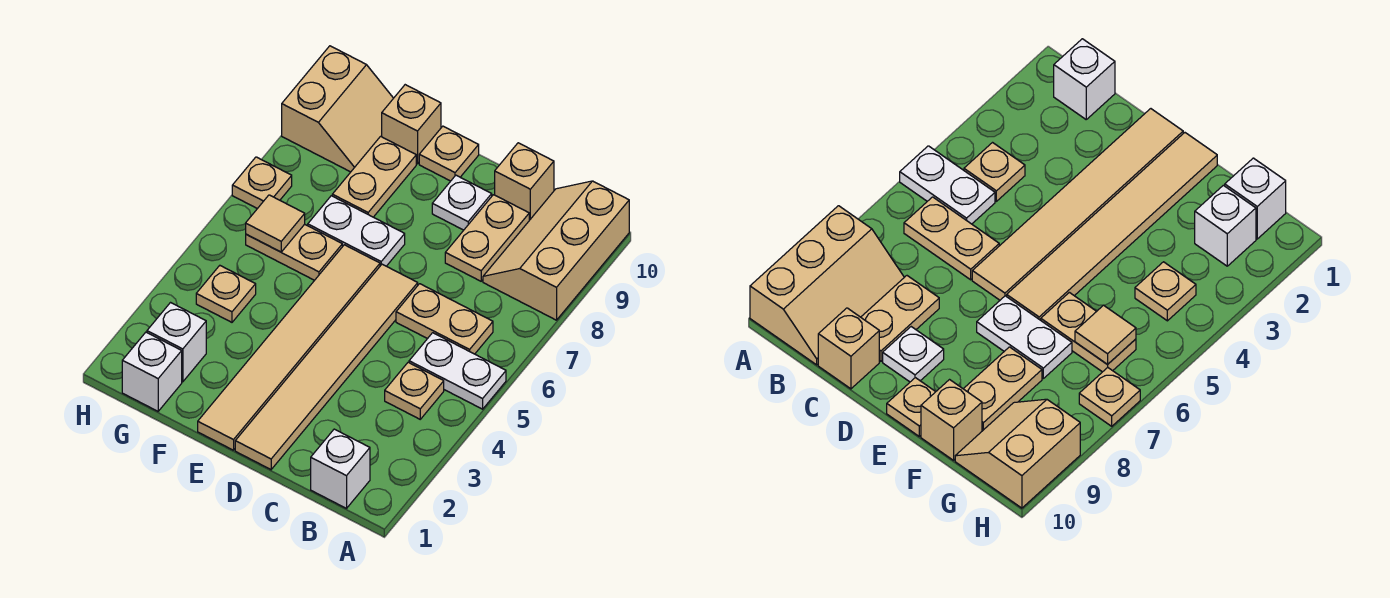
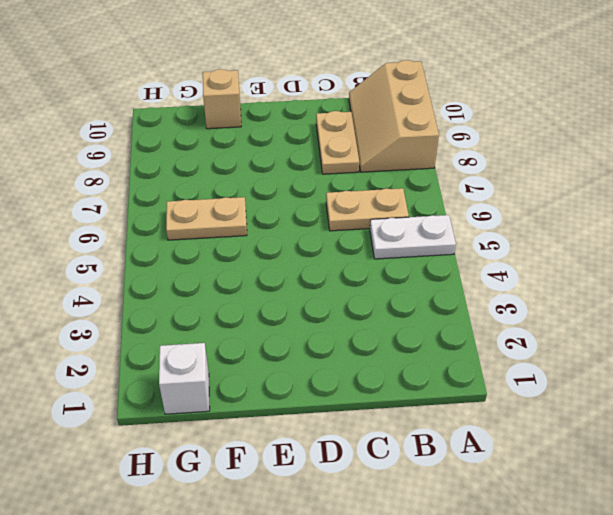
none -> white 1x1 brick [311,429,370,508]
none -> tan 1x1 plate [385,362,444,419]
none -> tan 1x1 brick [495,143,554,220]

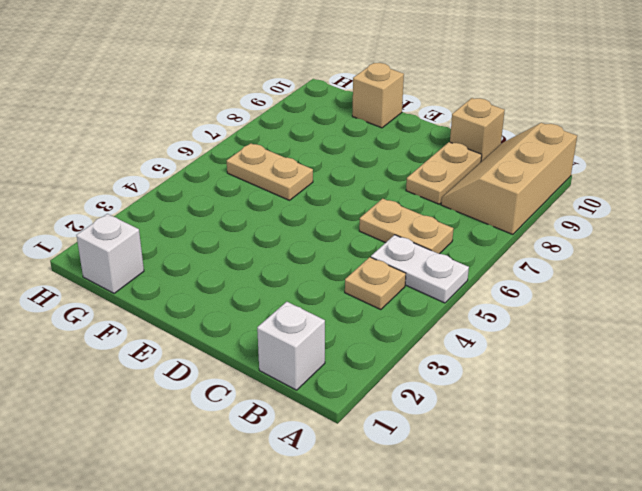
none -> tan 1x6 tile [235,264,418,469]
none -> white 1x1 plate [432,175,492,230]
none -> tan 1x6 tile [198,245,380,450]

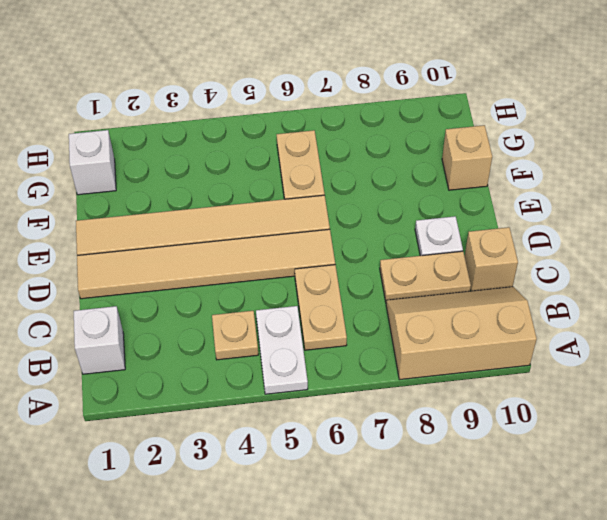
none -> white 1x2 plate [308,196,405,266]
none -> tan 1x1 plate [419,126,479,181]
none -> tan 1x2 plate [332,136,416,217]

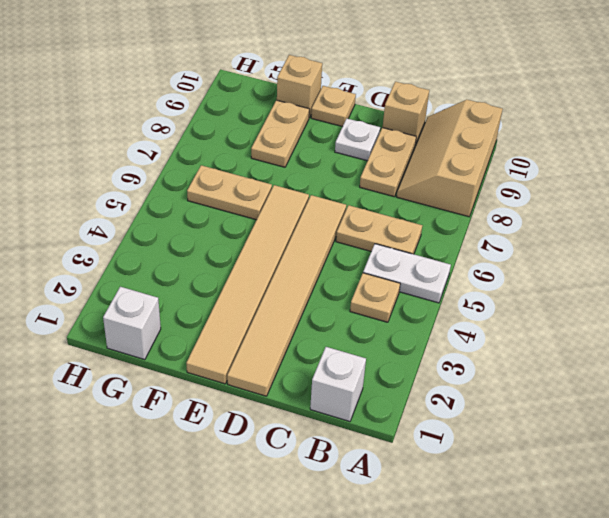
none -> white 1x2 plate [308,196,405,266]
none -> white 1x1 brick [147,303,206,382]
none -> tan 1x1 plate [196,266,256,322]

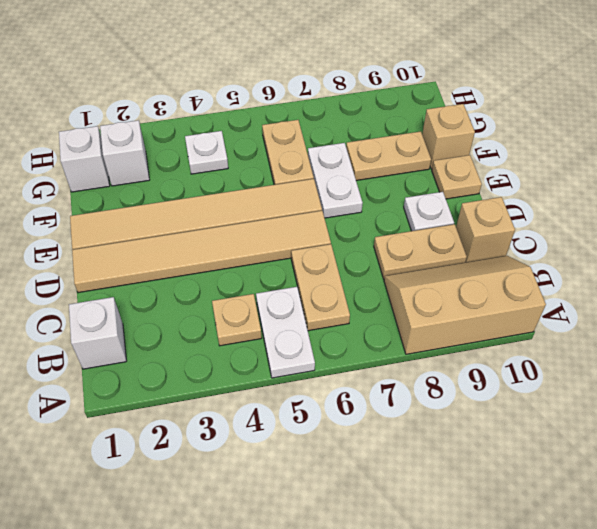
white 1x1 plate [185,131,228,174] -> tan 1x1 plate [196,266,256,322]
none -> tan 2x2 slope [282,46,393,172]
none -> tan 1x1 plate [232,157,292,209]
none -> tan 1x1 tile [246,195,305,252]

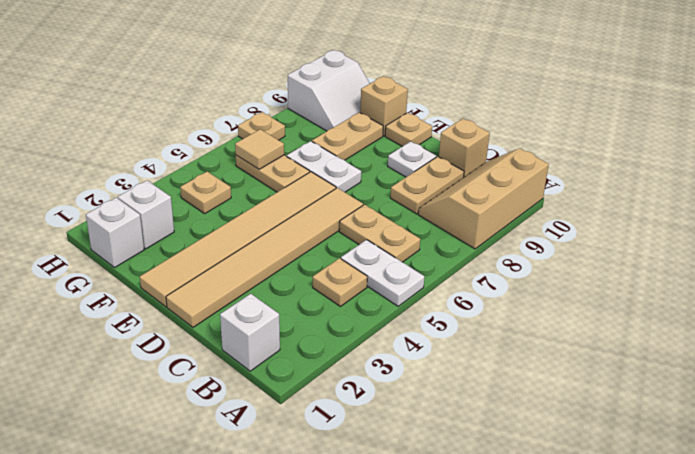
white 2x2 slope [288,50,370,131] -> tan 2x2 slope [282,46,393,172]

